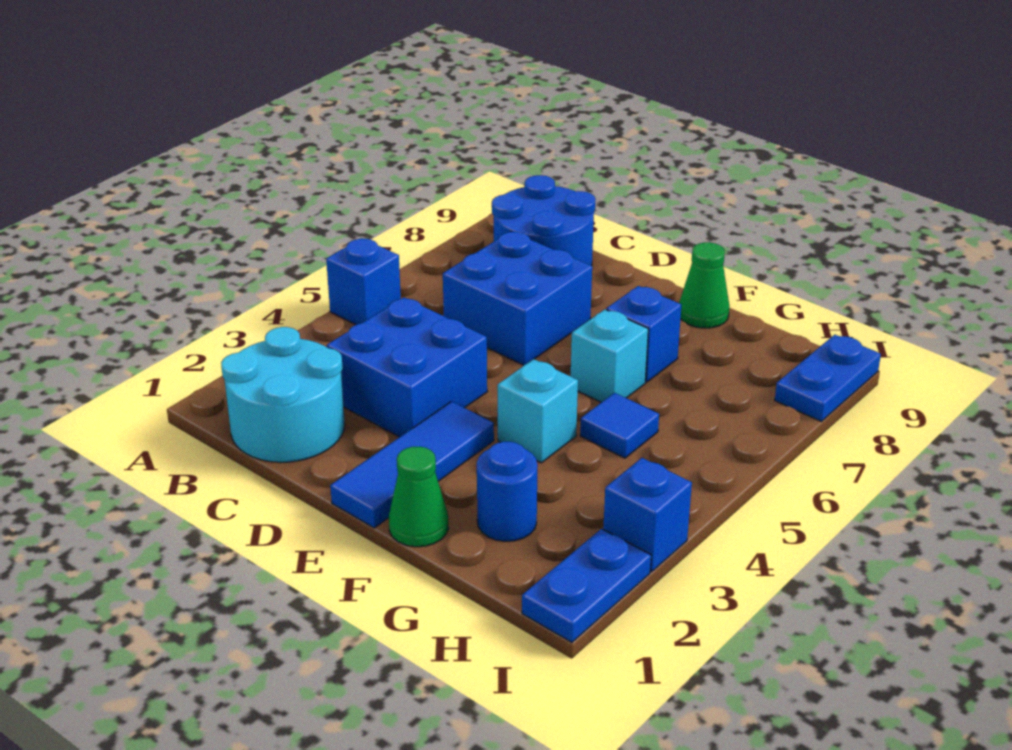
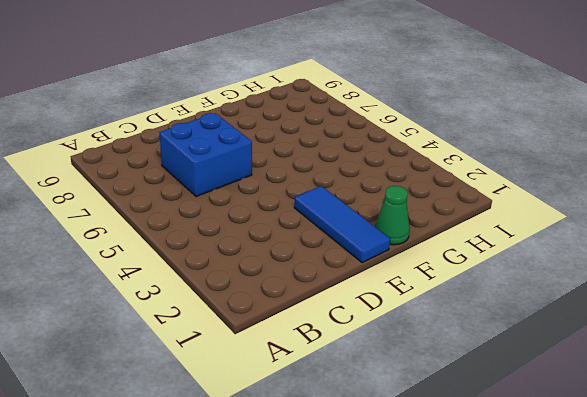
none -> blue 1x1 brick [326,238,401,325]
none -> cyan 2x2 round brick [221,327,345,462]
none -> blue 2x2 round brick [492,175,596,266]

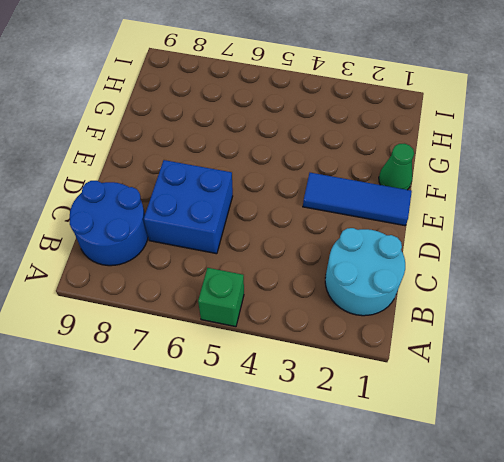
green 1x1 brick [198,268,244,327] -> blue 1x1 brick [326,238,401,325]
none -> blue 2x2 brick [327,297,487,437]
none -> cyan 1x1 brick [498,359,578,463]
none -> cyan 1x1 brick [571,309,648,402]

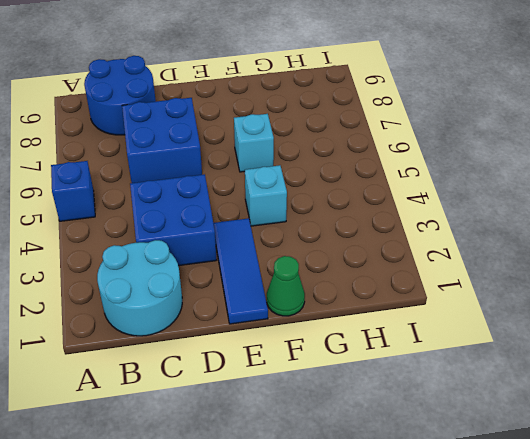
none -> blue 1x1 brick [606,286,681,382]
none -> green 1x1 cone [679,242,729,328]
none -> blue 1x1 round brick [477,442,538,541]

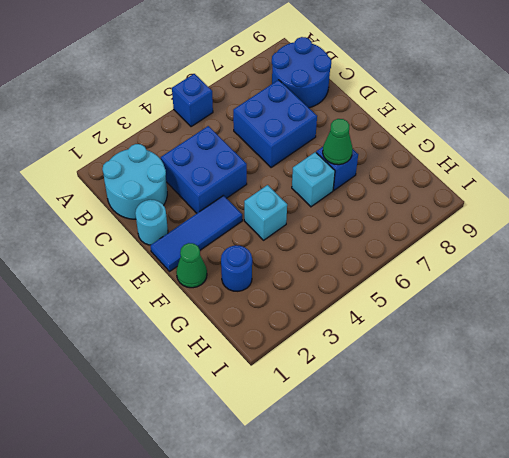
cyan 1x1 round brick [135,200,168,245] -> none
green 1x1 cone [323,119,353,165] -> green 1x1 cone moved to [679,242,729,328]
none -> blue 1x1 tile [580,393,659,458]
none -> blue 1x2 plate [522,529,651,642]
none -> blue 1x1 brick [603,458,692,572]

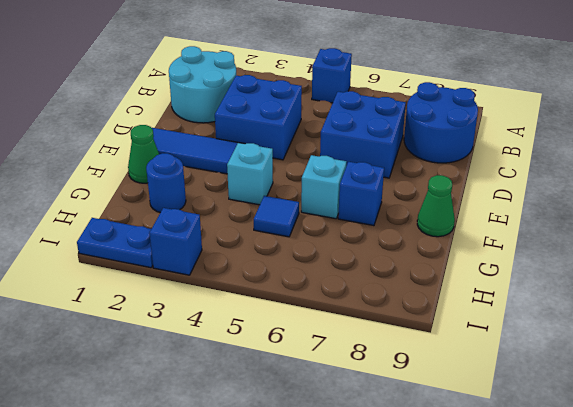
none -> blue 1x2 plate [775,335,881,421]

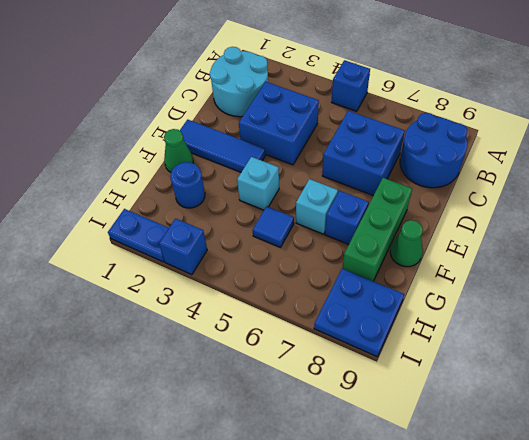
green 1x3 brick [342,178,412,281] -> none
blue 2x2 plate [314,269,404,357] -> blue 1x2 plate [775,335,881,421]

